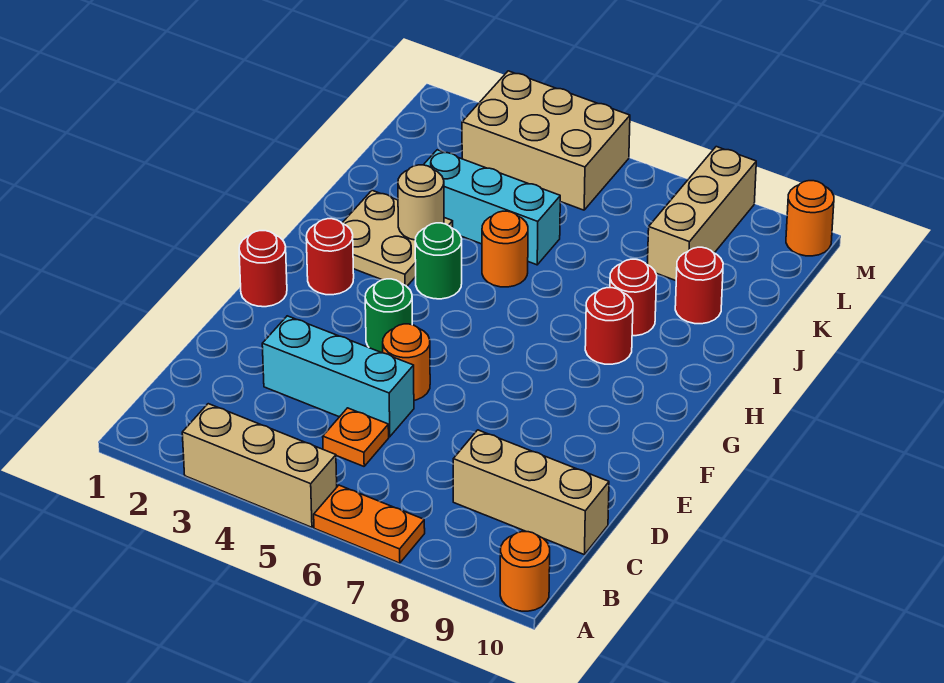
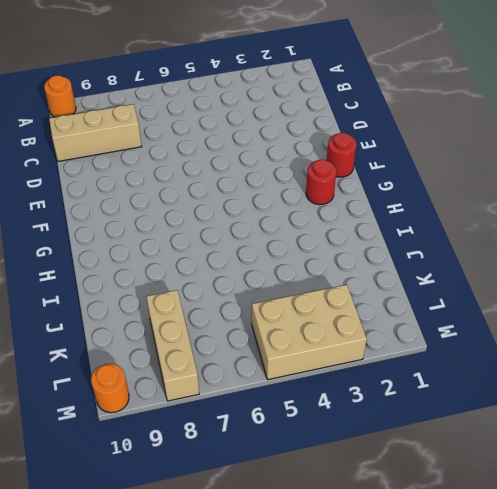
none -> tan 1x3 brick [182,404,337,527]
none -> orange 1x2 plate [314,485,425,563]
none -> orange 1x1 plate [323,408,389,466]

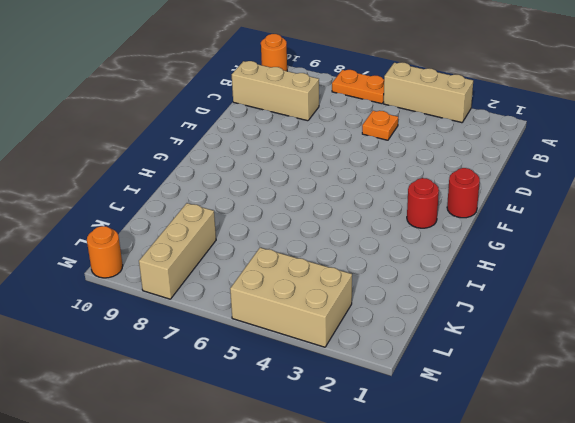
none -> cyan 1x3 brick [262,316,414,437]
none -> orange 1x1 round brick [383,324,430,400]
none -> green 1x1 round brick [365,279,412,353]

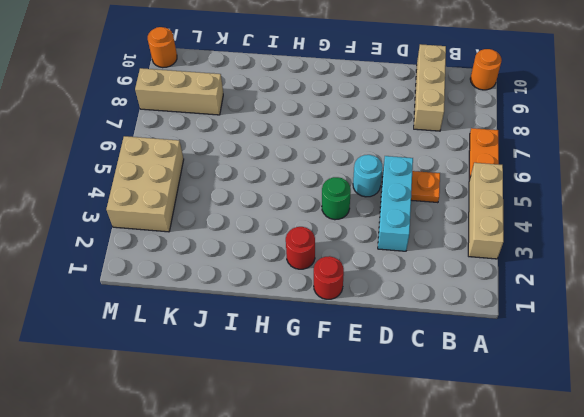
cyan 1x1 round brick [353,155,383,197] -> orange 1x1 round brick [383,324,430,400]
none -> tan 2x2 plate [343,190,453,286]
none -> green 1x1 round brick [415,223,462,299]
none -> red 1x1 round brick [585,288,633,364]

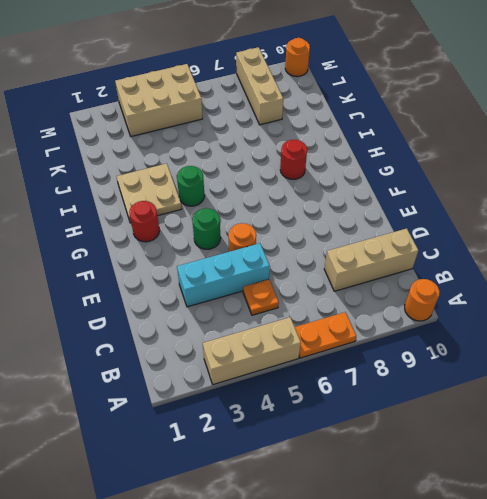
none -> red 1x1 round brick [239,231,287,307]
none -> orange 1x1 round brick [482,211,528,287]
none -> red 1x1 round brick [610,259,657,336]

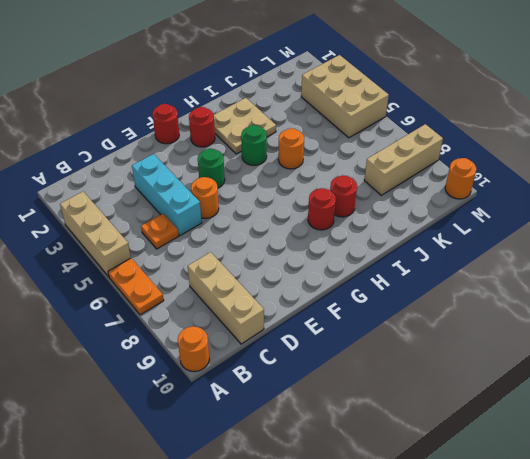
none -> cyan 1x3 brick [424,150,560,265]
none -> red 1x1 round brick [675,247,723,324]
none -> tan 1x1 round brick [398,165,444,240]

